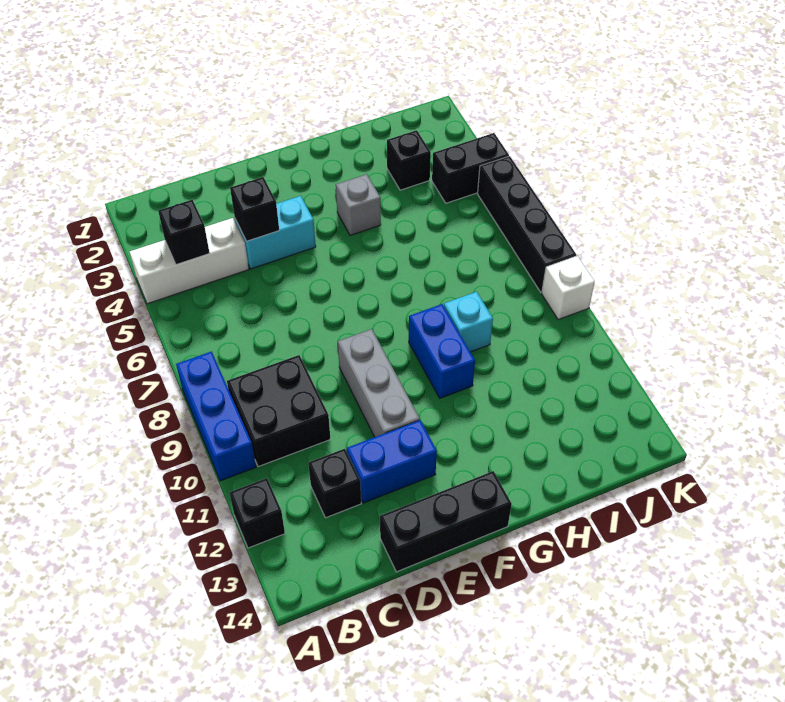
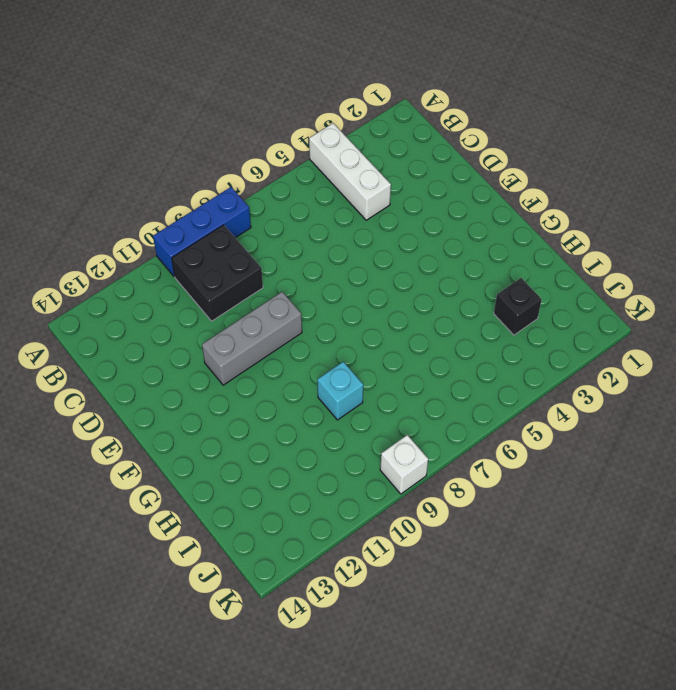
none -> black 1x1 brick [229,478,285,548]
none -> black 1x1 brick [308,449,361,518]
none -> cyan 1x2 brick [235,196,316,269]

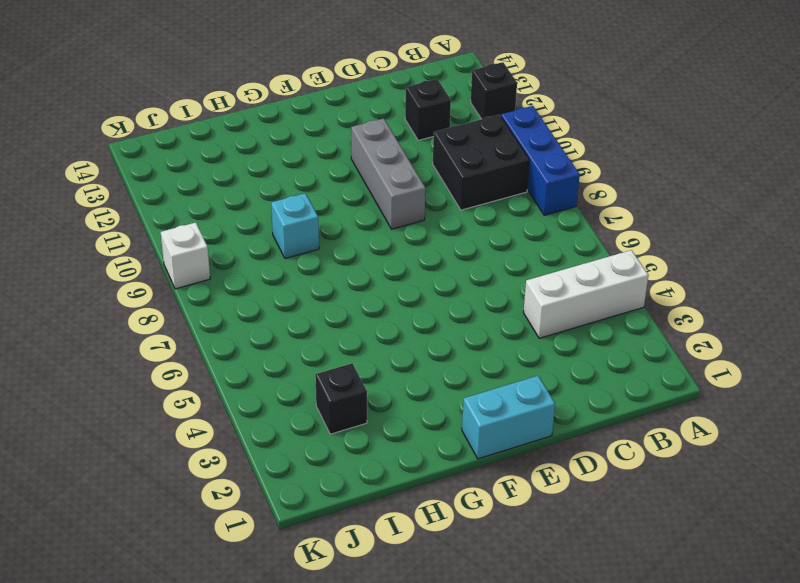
cyan 1x2 brick [462,376,555,459] -> cyan 1x2 brick moved to [235,196,316,269]
none -> blue 1x2 brick [347,420,437,503]
none -> black 1x3 brick [380,471,512,572]
none -> grey 1x1 brick [336,174,381,236]

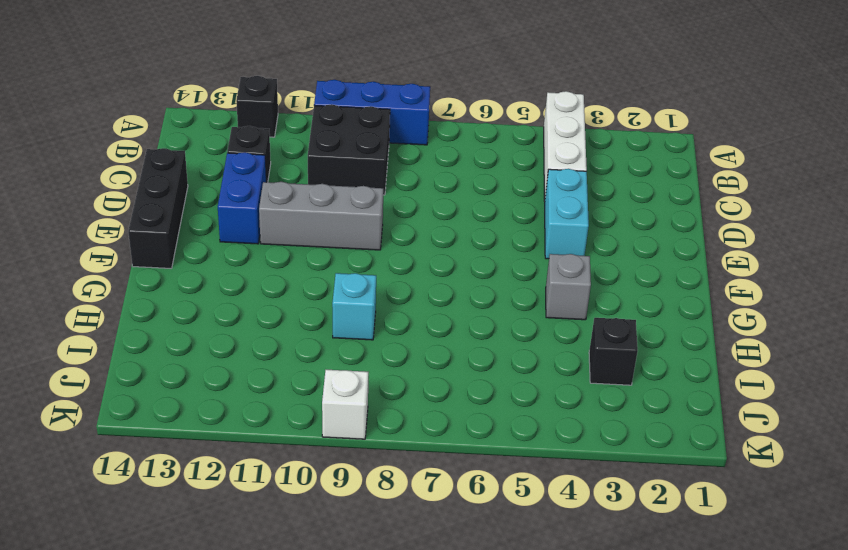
none -> blue 1x2 brick [409,304,475,398]
none -> black 1x2 brick [432,133,509,203]
none -> black 1x4 brick [478,156,576,293]

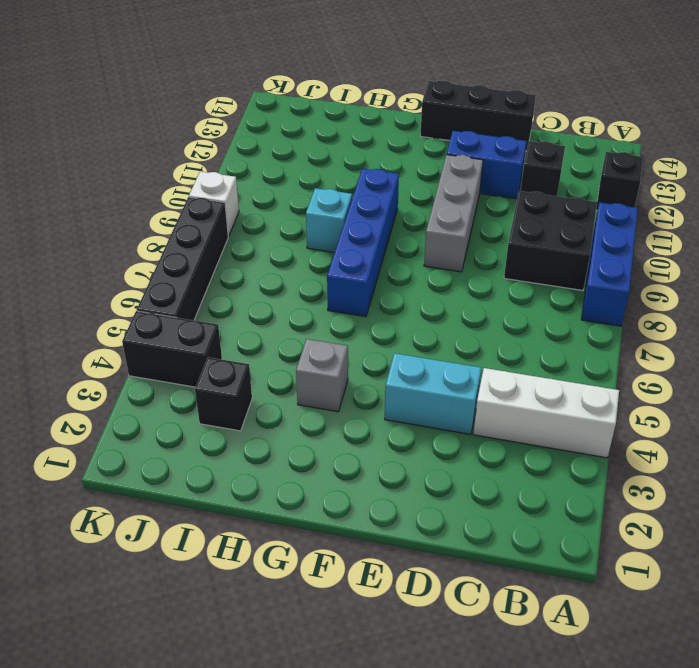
blue 1x4 brick [327,169,399,317] -> blue 1x2 brick [409,304,475,398]
none -> black 1x1 brick [158,200,210,265]
none -> black 1x1 brick [230,177,279,241]

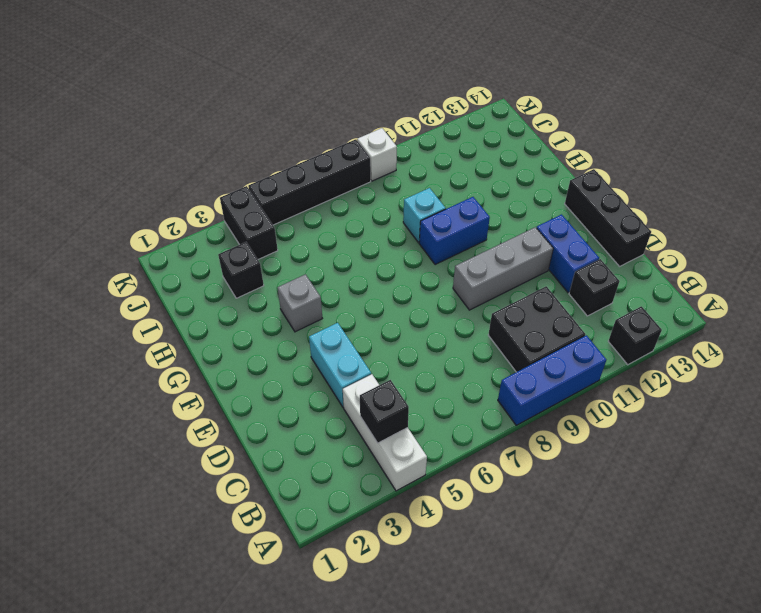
none -> black 1x1 brick [230,177,279,241]

